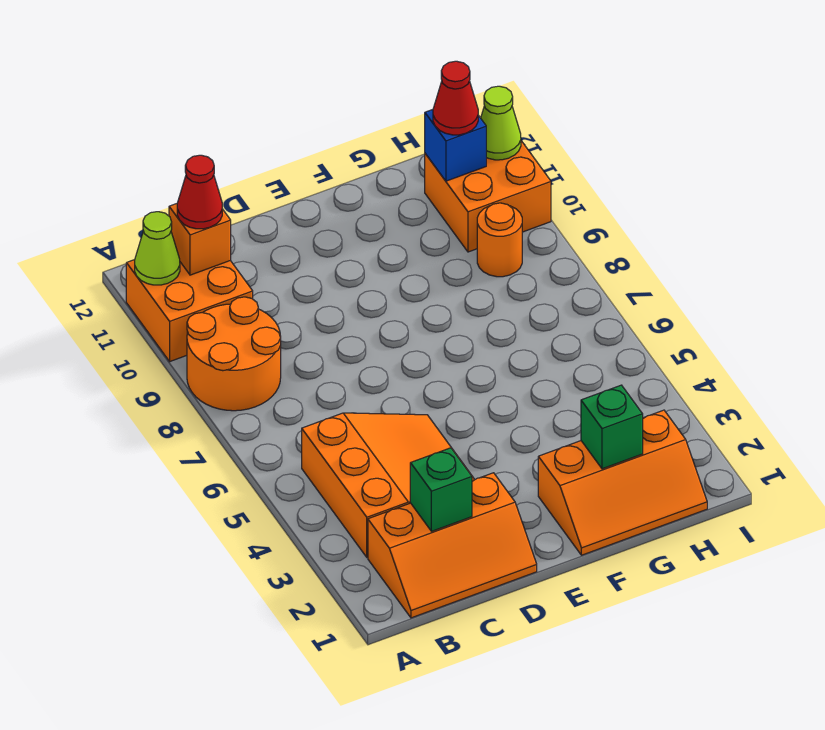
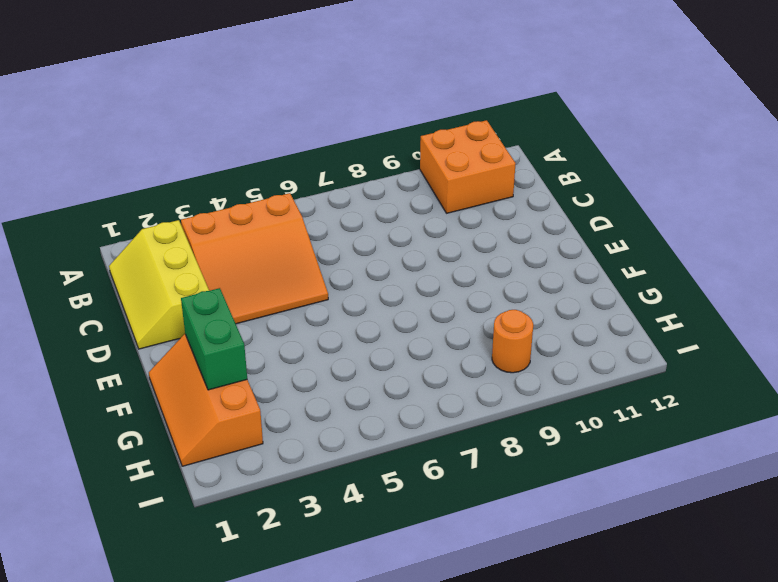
yellow 2x3 slope [109,220,209,349] -> orange 2x3 slope [368,473,537,618]
green 1x2 brick [181,288,247,390] -> green 1x1 brick [581,385,643,469]
none -> orange 2x2 round brick [187,297,281,411]
none -> orange 2x2 brick [425,141,551,252]
none -> lime 1x1 cone [135,212,180,285]

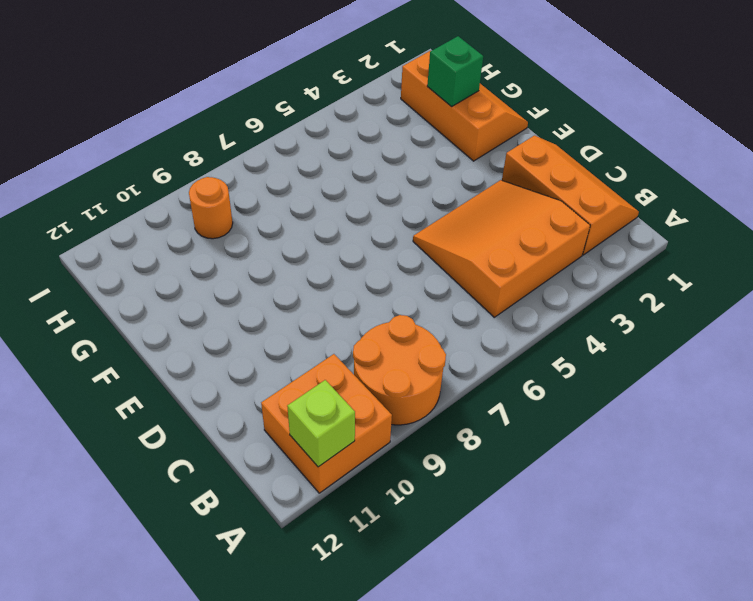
lime 1x1 brick [287,380,355,467] -> lime 1x1 cone [135,212,180,285]
none -> orange 2x2 brick [425,141,551,252]
none -> orange 1x1 brick [169,204,231,275]
none -> green 1x1 brick [410,448,472,531]

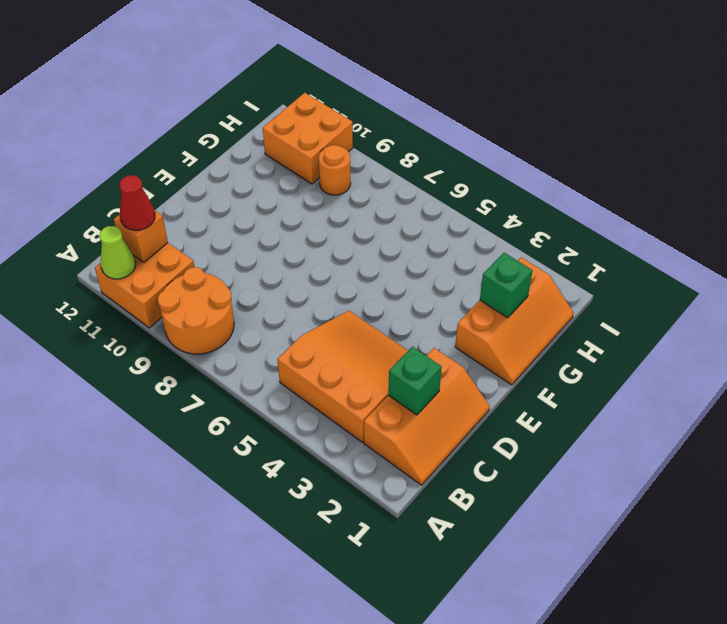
none -> blue 1x1 brick [425,110,486,181]
none -> lime 1x1 cone [481,86,521,160]
none -> red 1x1 cone [433,61,478,135]

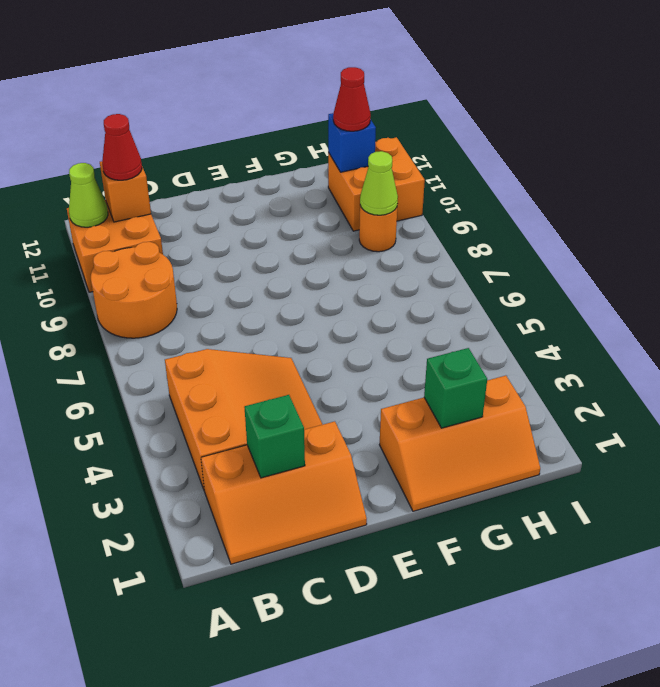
lime 1x1 cone [360,151,398,215] -> lime 1x1 cone moved to [481,86,521,160]

